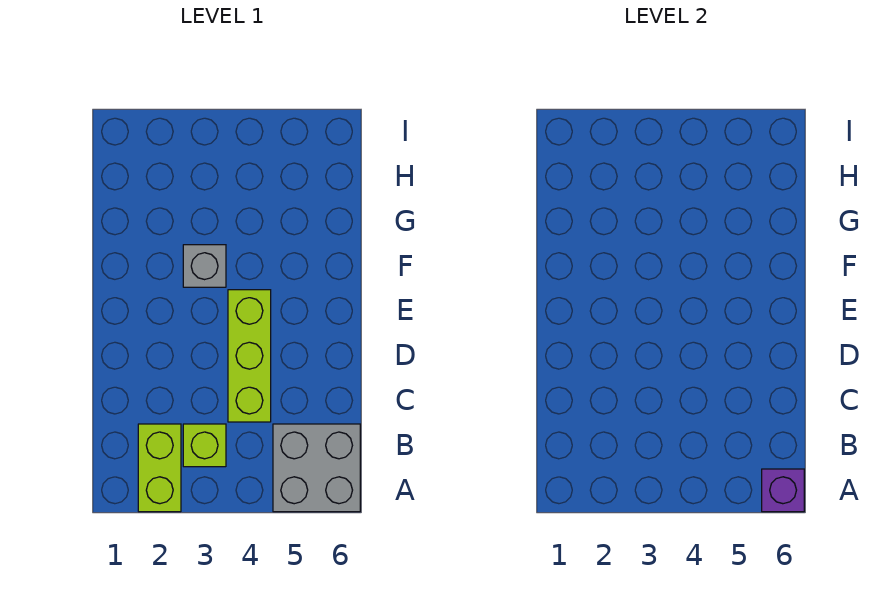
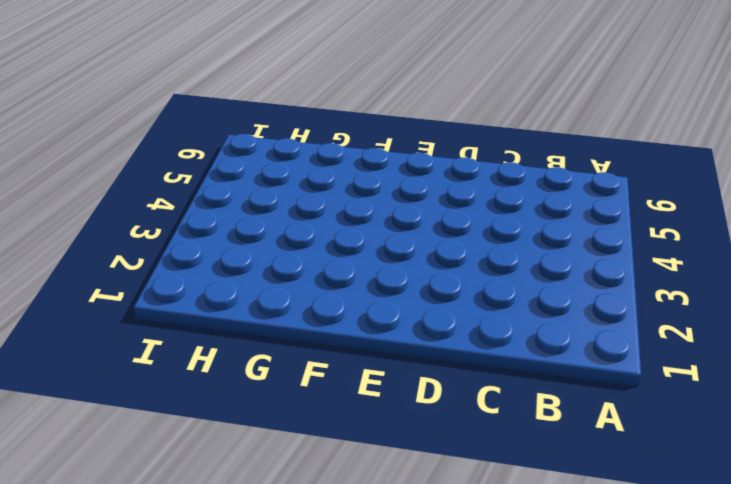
none -> lime 1x2 brick [138,424,181,512]
none -> grey 2x2 brick [273,424,360,512]

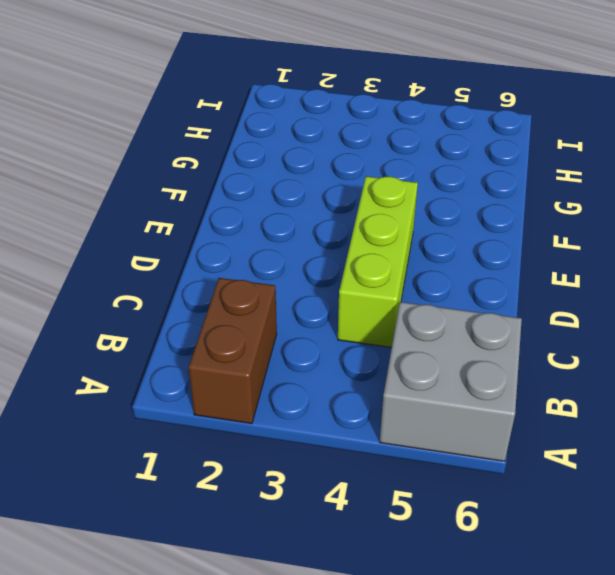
brown 1x2 brick [188,278,277,424] -> lime 1x2 brick [138,424,181,512]
none -> lime 1x1 brick [183,424,226,467]
none -> grey 1x1 brick [183,245,226,287]

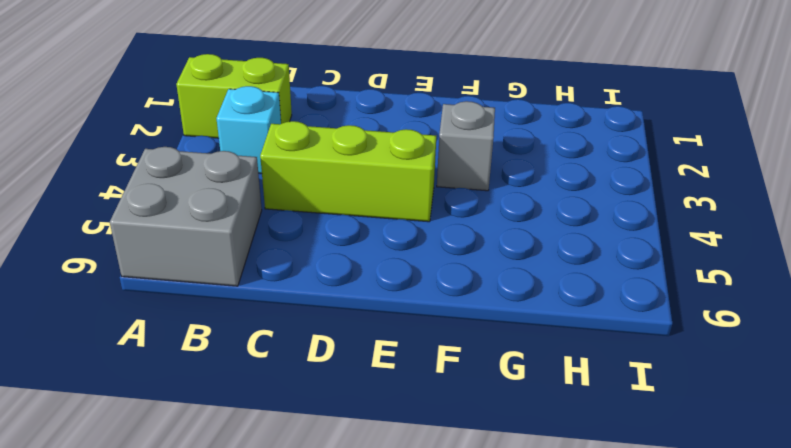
cyan 1x1 brick [216,86,281,174] -> lime 1x1 brick [183,424,226,467]
none -> purple 1x1 brick [762,469,804,512]

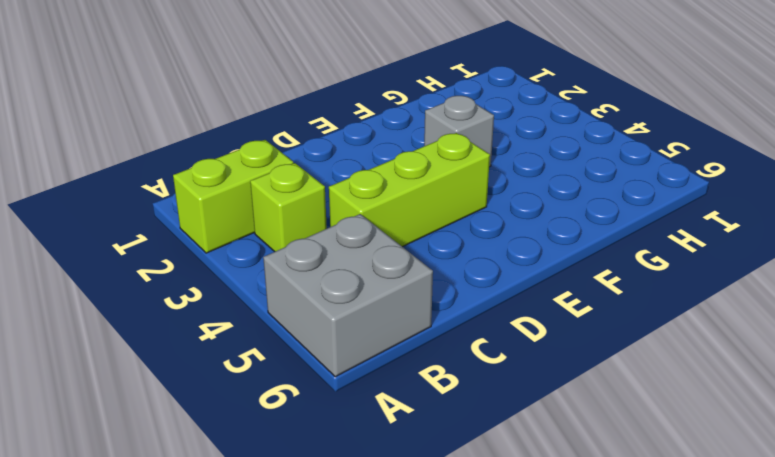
none -> purple 1x1 brick [762,469,804,512]

